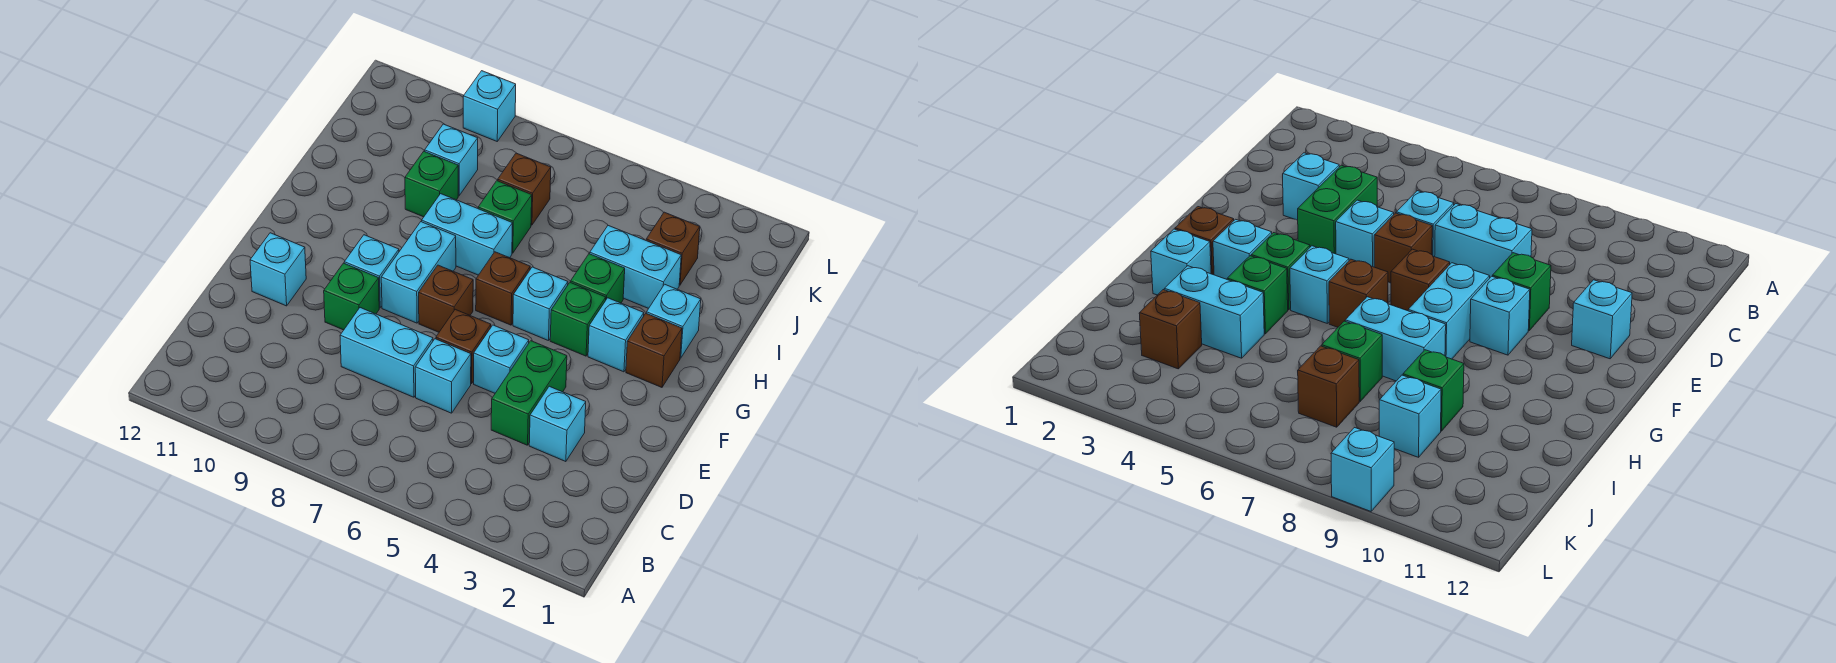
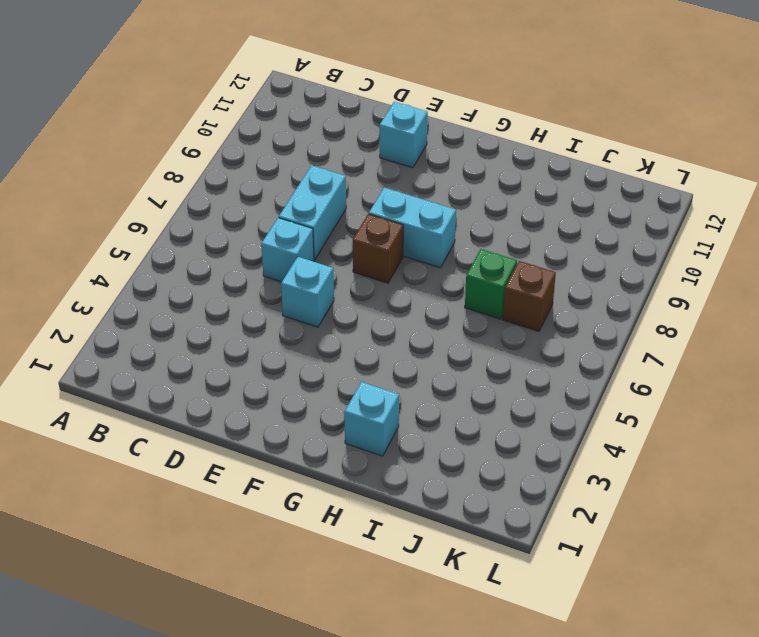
none -> cyan 1x1 brick [529,386,586,462]
none -> green 1x2 brick [491,341,567,445]
none -> brown 1x1 brick [436,309,491,383]

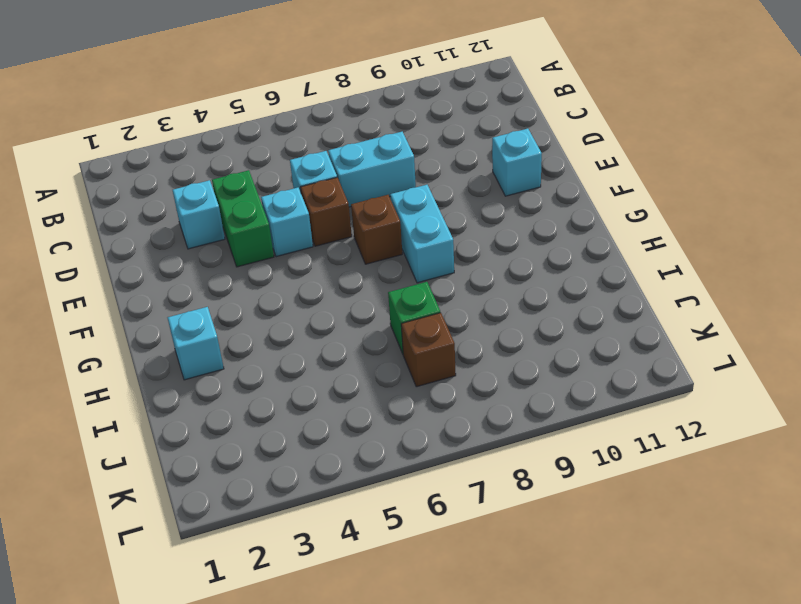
none -> green 1x1 brick [324,263,379,330]
none -> cyan 1x1 brick [344,235,399,308]
none -> brown 1x1 brick [626,313,682,387]

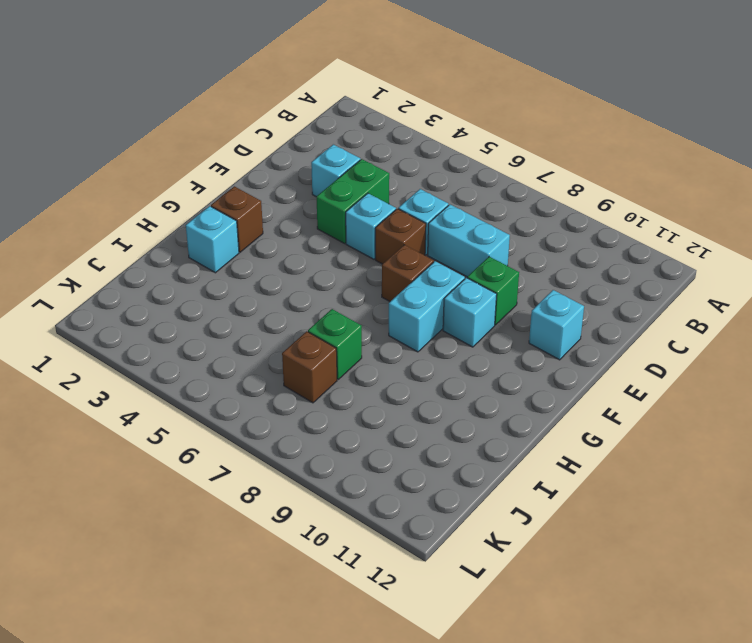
none -> cyan 1x1 brick [588,298,644,372]
none -> green 1x1 brick [550,282,606,356]
none -> cyan 1x1 brick [513,267,568,341]

